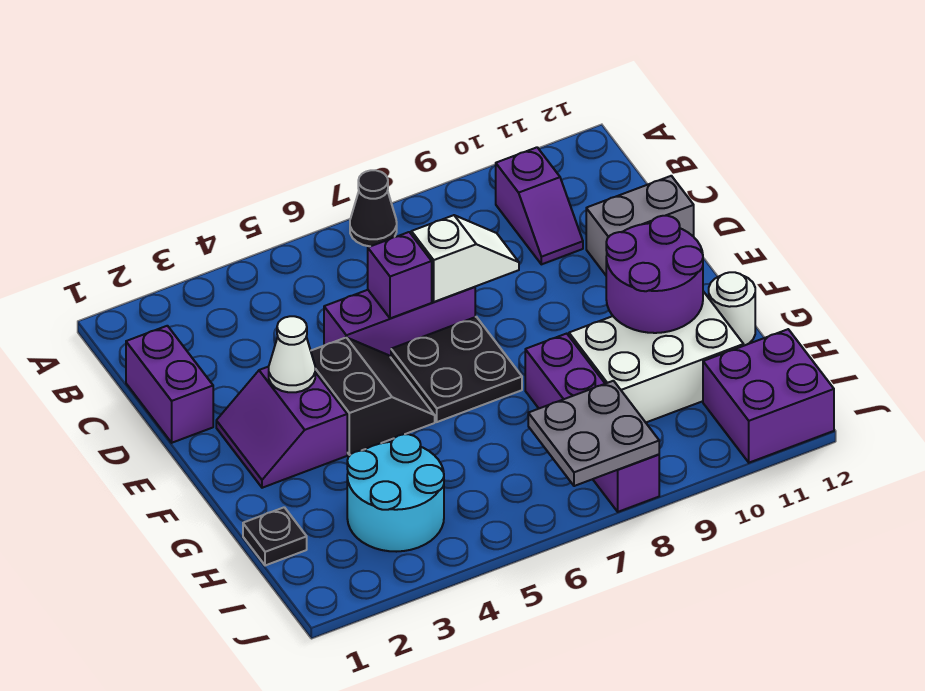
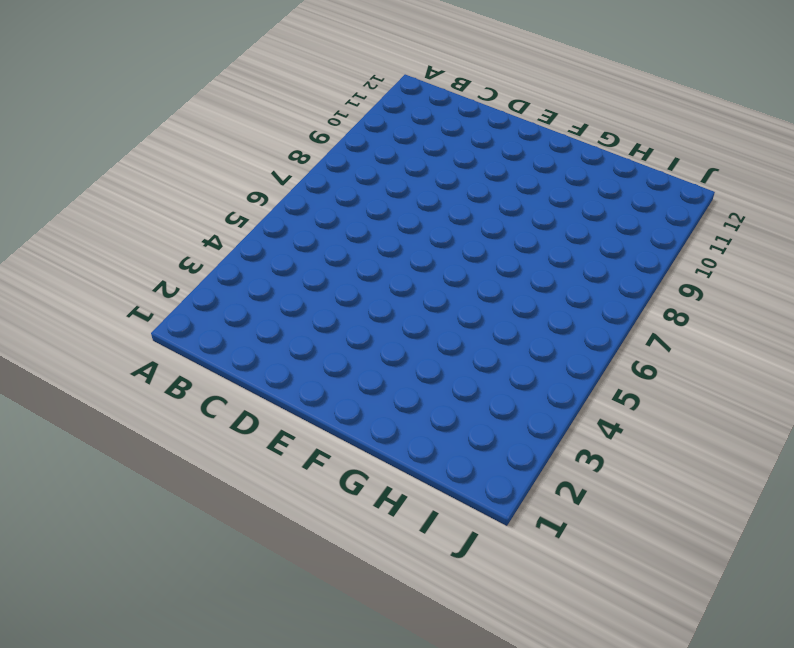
none -> black 1x1 cone [350,170,397,246]
none -> purple 1x2 slope [496,147,583,264]
none -> purple 1x2 brick [126,326,213,443]

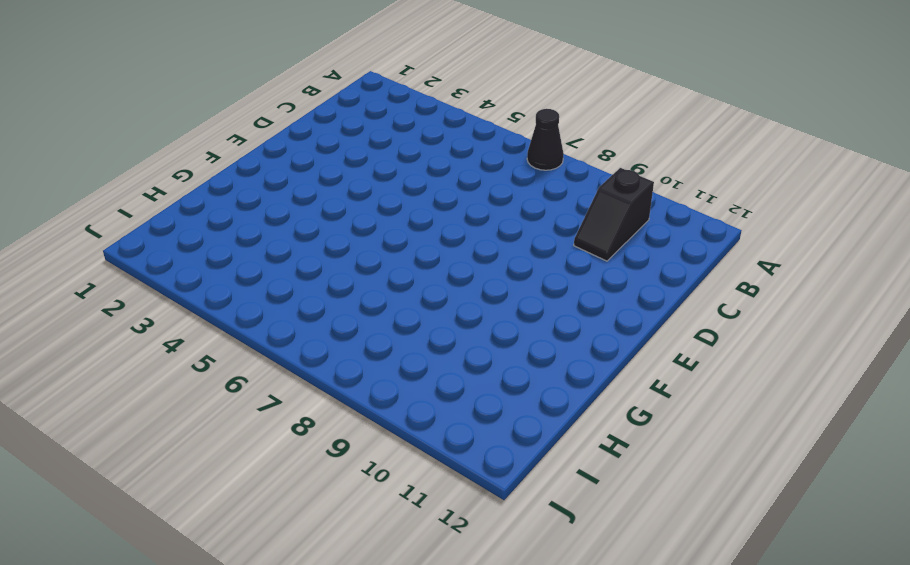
black 1x2 slope [574,168,654,261] -> purple 1x2 slope [496,147,583,264]
none -> purple 1x2 brick [126,326,213,443]
none -> purple 1x3 brick [324,287,475,357]
none -> grey 1x2 brick [586,176,694,275]

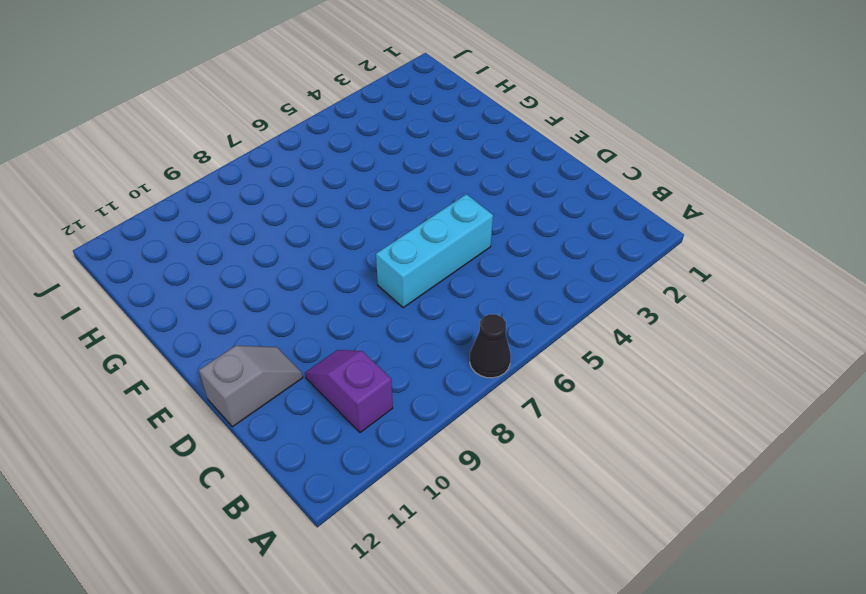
cyan 1x3 brick [376,194,493,308] -> purple 1x3 brick [324,287,475,357]
grey 1x2 slope [199,346,303,427] -> grey 1x2 brick [586,176,694,275]
none -> purple 1x2 brick [126,326,213,443]
none -> purple 2x2 slope [216,367,347,488]
none -> black 2x2 slope [311,337,435,455]

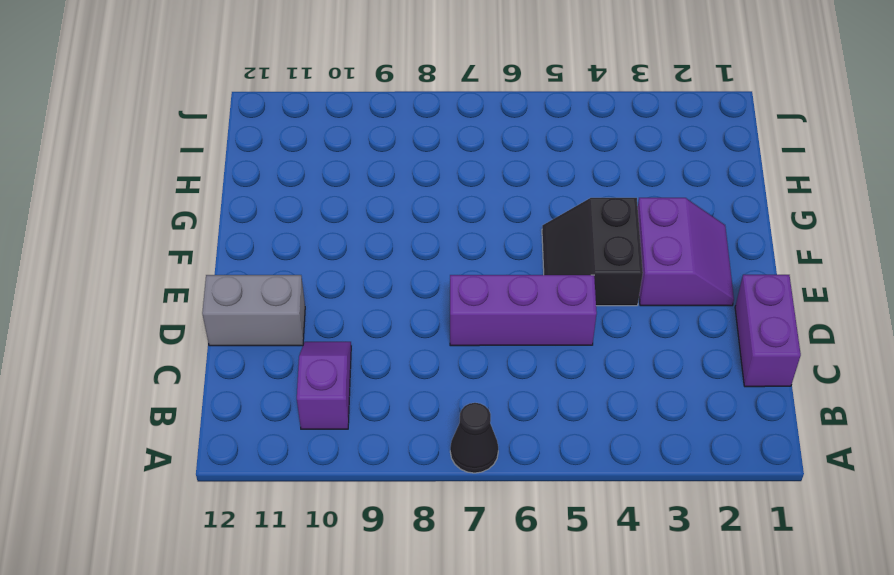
none -> black 2x2 plate [391,317,522,422]
none -> purple 1x4 brick [525,334,659,512]
none -> white 2x3 brick [569,291,744,422]

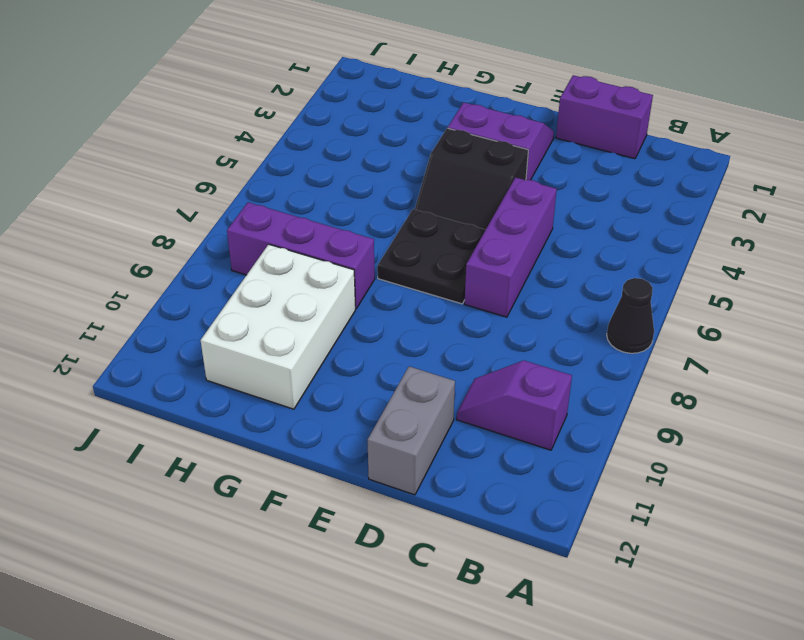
purple 1x3 brick [227,202,375,308] -> purple 1x4 brick [525,334,659,512]
none -> white 1x1 round brick [709,272,755,346]
none -> black 1x1 plate [243,507,307,566]
none -> cyan 2x2 round brick [347,434,444,552]

